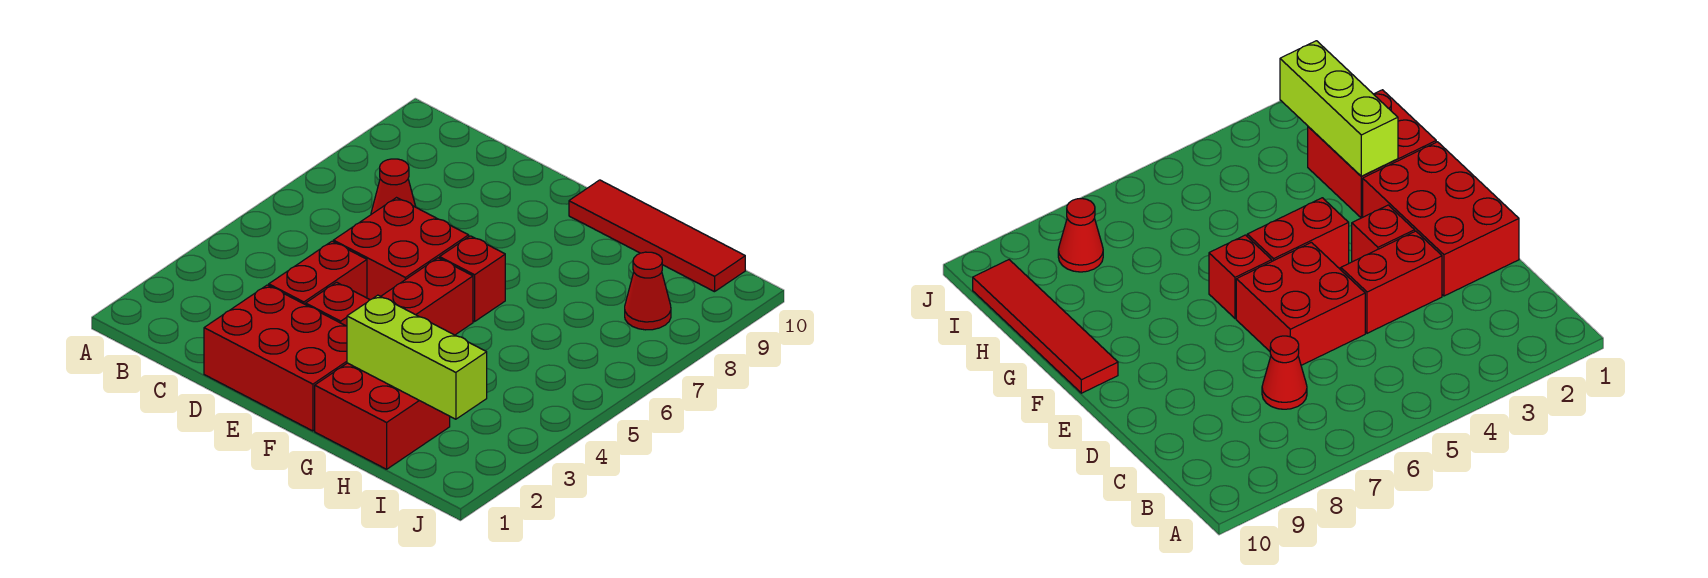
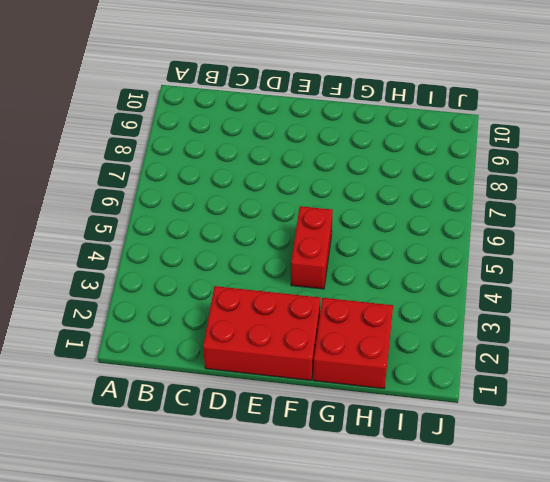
none -> red 1x1 cone [371,159,416,214]
none -> red 1x2 brick [269,241,367,305]

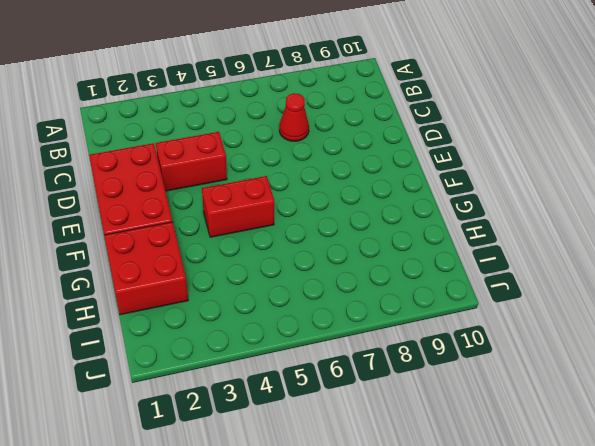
none -> red 2x2 brick [333,198,469,300]
none -> red 1x1 brick [306,282,370,326]

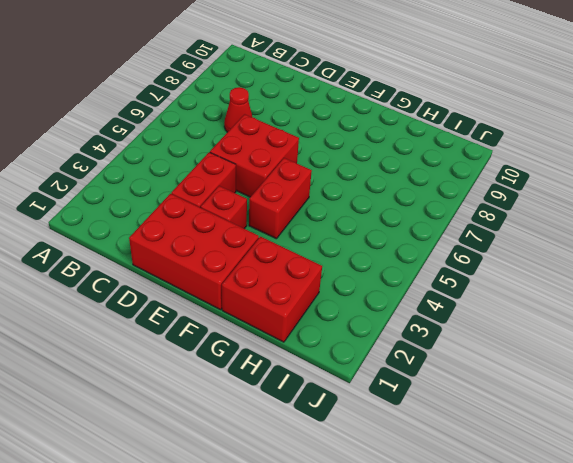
none -> red 1x1 brick [440,236,505,322]
none -> red 1x4 tile [569,180,745,292]

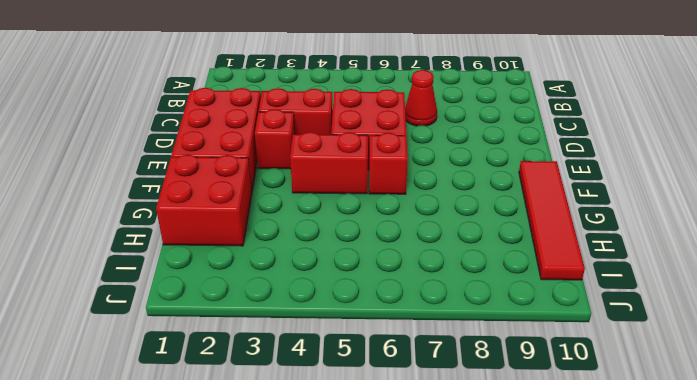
none -> red 1x1 cone [625,252,671,330]
none -> lime 1x3 brick [347,295,487,419]

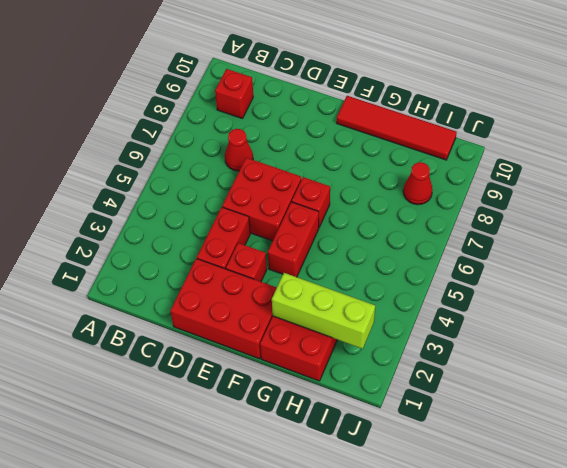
red 1x1 brick [215,69,253,119] -> none

